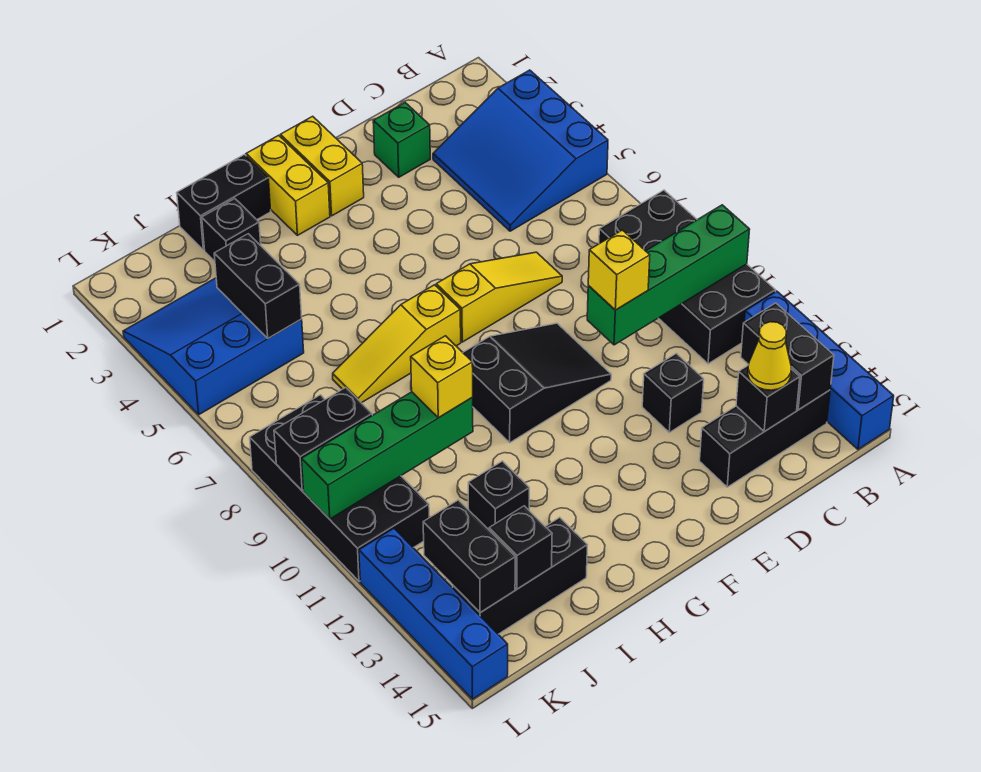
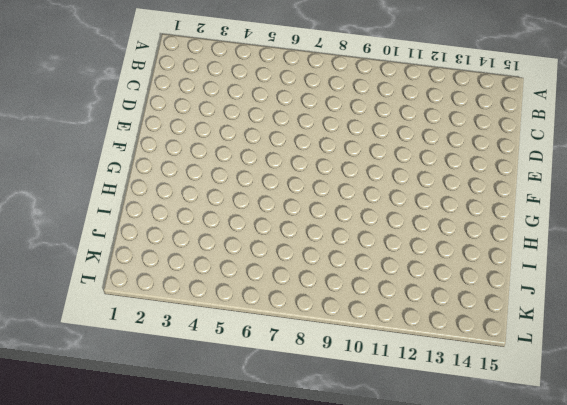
none -> blue 3x3 slope [433,70,608,231]
none -> black 2x4 brick [599,190,775,364]
none -> blue 1x4 brick [744,291,894,449]

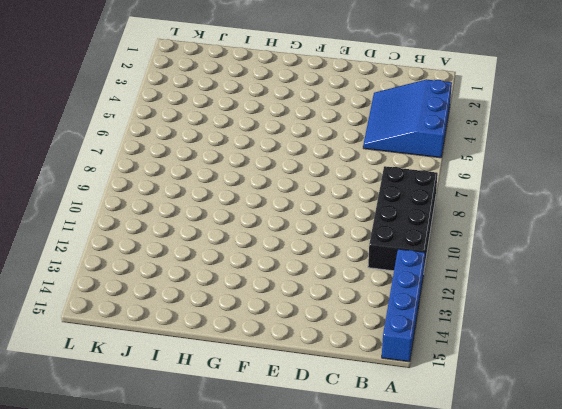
none -> black 1x3 brick [700,390,830,487]
none -> green 1x1 brick [373,103,430,177]
none -> yellow 1x3 slope [436,252,562,342]

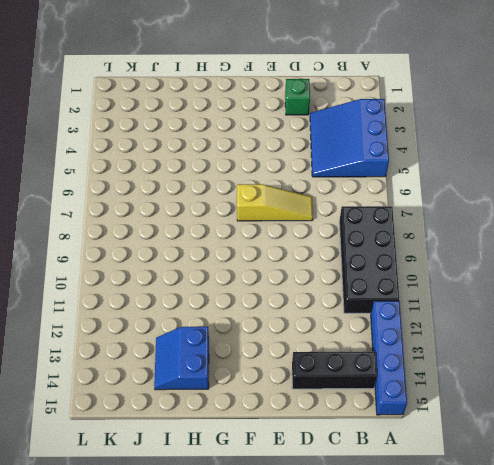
blue 2x2 slope [154,326,209,390] -> black 1x3 brick [453,517,587,634]
none -> black 1x1 brick [642,353,704,432]
none -> black 2x3 slope [463,323,611,443]
none -> yellow 1x2 brick [280,116,364,216]

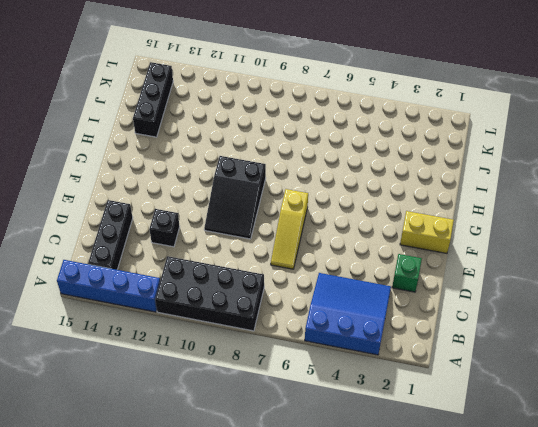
none -> yellow 1x2 brick [246,135,330,235]
none -> yellow 1x3 slope [333,285,461,403]
none -> black 1x2 brick [177,155,271,250]

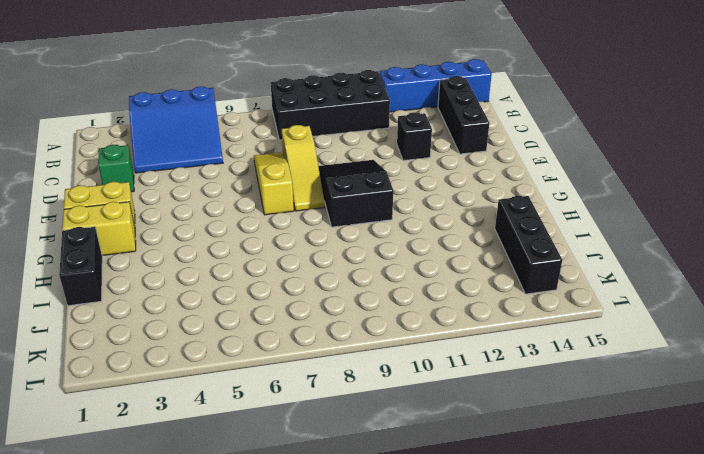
yellow 1x3 slope [282,125,325,211] -> yellow 1x3 slope moved to [333,285,461,403]
none -> black 1x1 brick [202,199,261,261]
none -> black 1x1 brick [468,461,529,530]
none -> blue 3x3 slope [123,278,304,415]

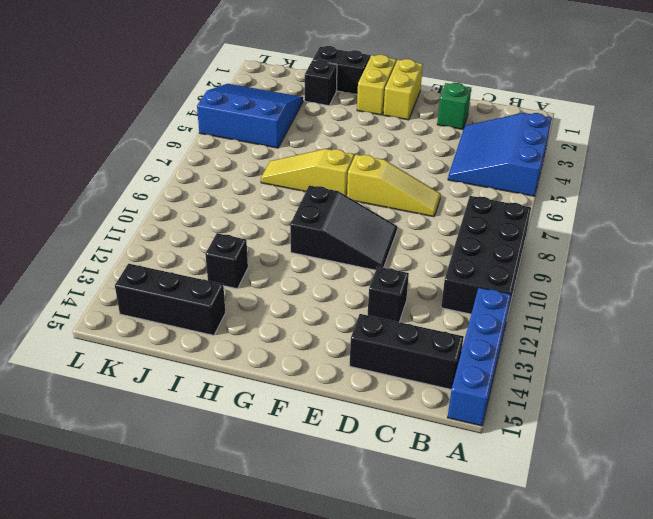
none -> black 2x4 brick [250,395,429,581]
none -> blue 1x4 brick [359,528,508,699]
none -> green 1x4 brick [587,205,750,345]

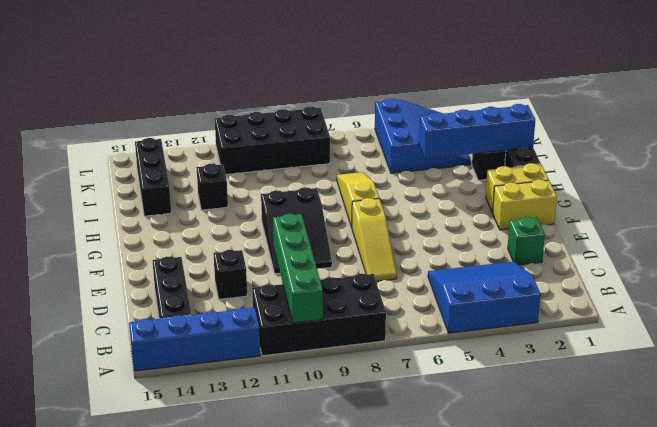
blue 1x4 brick [419,104,535,159] -> blue 1x4 brick moved to [359,528,508,699]
none -> black 1x2 brick [741,303,834,410]
none -> black 1x1 brick [736,366,800,432]
none -> green 1x4 brick [302,392,473,519]

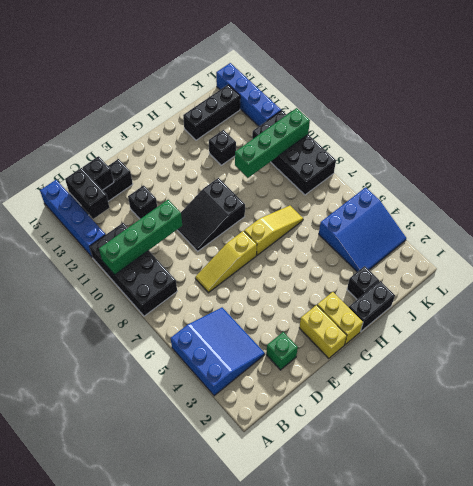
none -> black 1x2 brick [214,234,302,338]
none -> black 1x1 brick [489,506,552,589]
none -> black 1x2 brick [274,387,372,491]

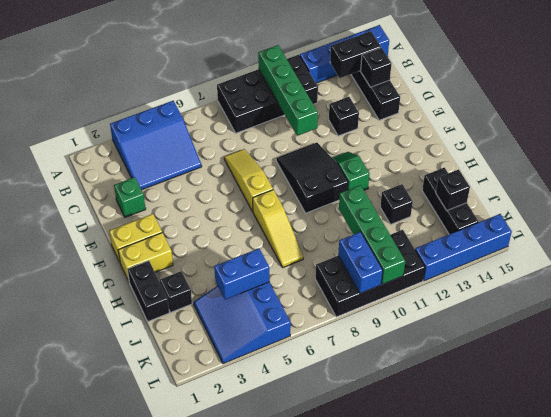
green 1x2 slope [333,152,369,190] -> none
blue 1x2 brick [214,248,269,300] -> black 1x2 brick [214,234,302,338]
blue 1x2 brick [338,232,383,293] -> black 1x2 brick [274,387,372,491]
none -> black 1x2 brick [423,500,515,612]
none -> yellow 1x1 cone [748,322,791,390]
none -> yellow 1x1 brick [588,230,650,310]

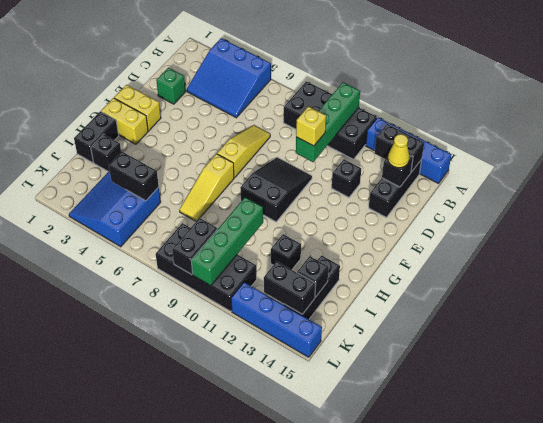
none -> yellow 1x1 brick [411,336,473,418]

